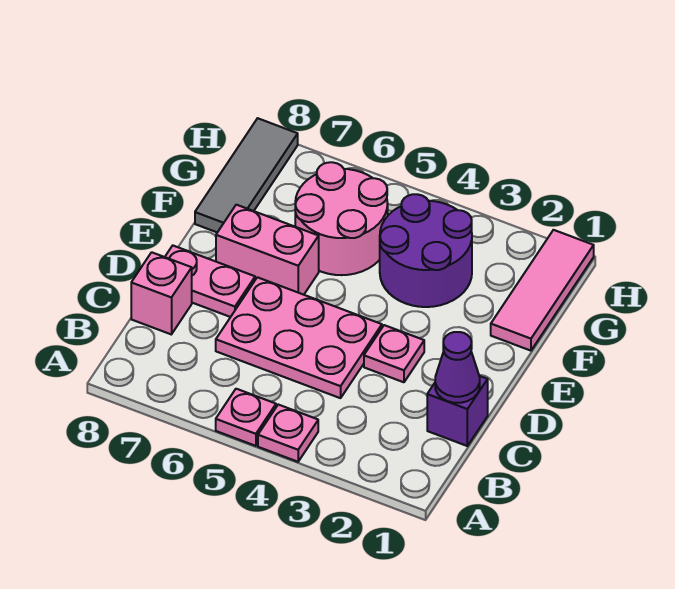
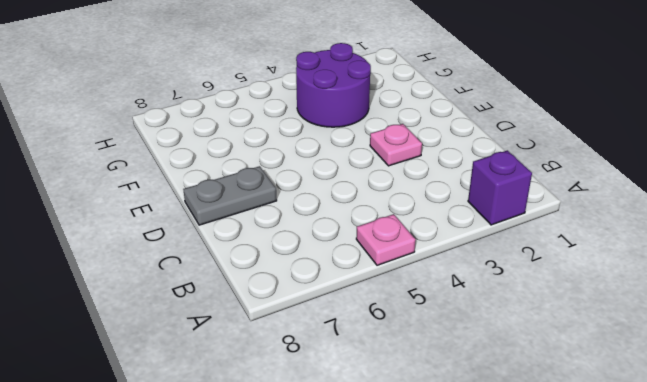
purple 1x1 brick [468,150,532,225] -> purple 1x1 brick moved to [427,376,488,446]
grey 1x2 plate [183,166,277,225] -> pink 1x2 plate [165,246,255,317]
none -> pink 1x1 plate [258,405,318,462]
none -> pink 2x3 plate [216,277,382,398]
none -> pink 1x1 brick [131,252,192,334]

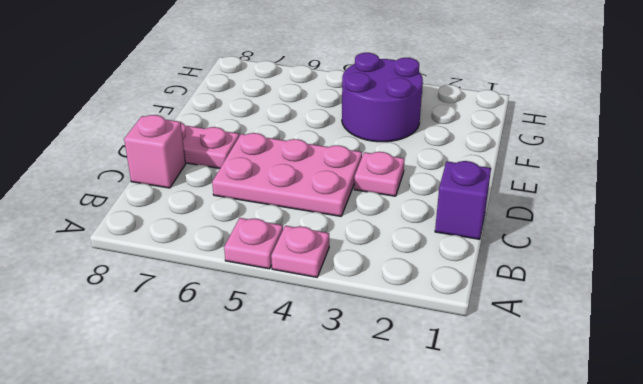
none -> pink 1x2 brick [216,205,319,295]
none -> pink 1x3 tile [491,230,594,351]
none -> pink 2x2 round brick [295,162,388,275]

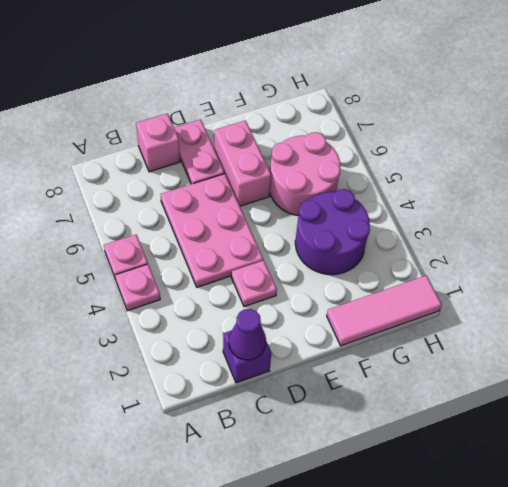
none -> grey 1x3 tile [195,118,298,232]

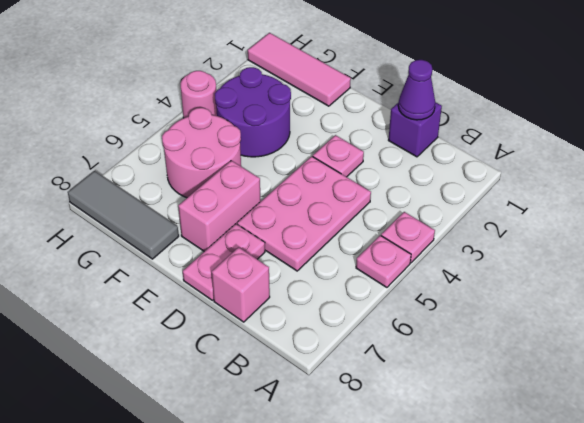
pink 1x1 round brick [180,71,217,118] -> none

